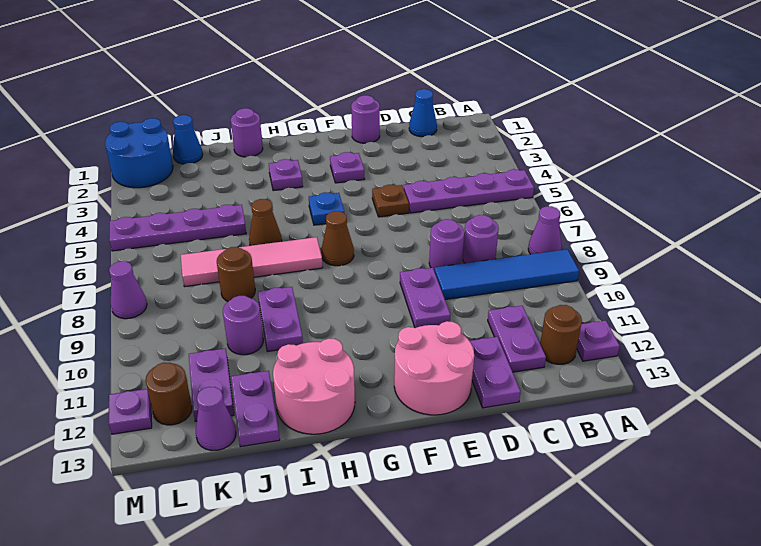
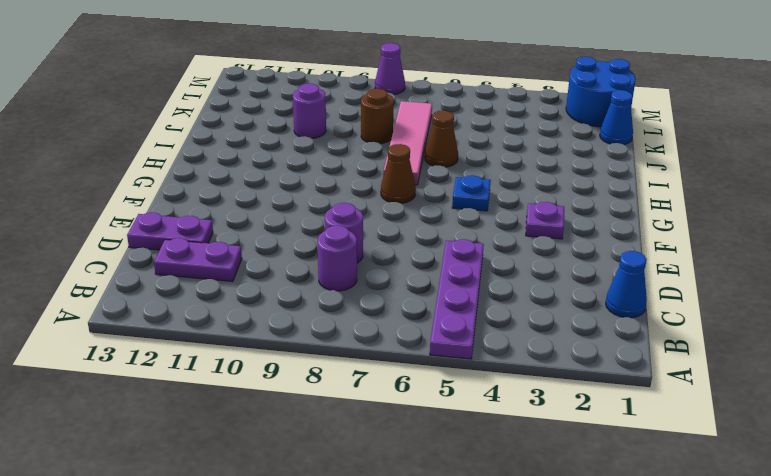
none -> purple 1x1 cone [528,206,562,254]
none -> blue 1x4 tile [434,249,579,300]
none -> purple 1x1 plate [577,321,620,361]
none -> brown 1x1 round brick [540,305,582,364]

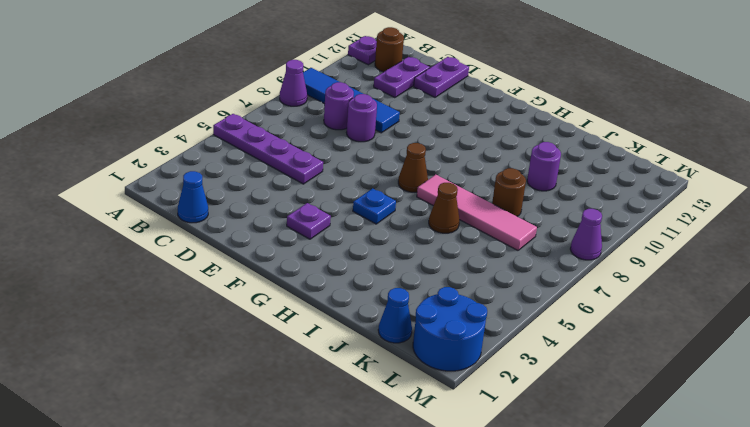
none -> purple 1x1 round brick [351,95,380,143]
none -> brown 1x1 plate [372,185,409,217]
none -> purple 1x2 plate [400,268,450,328]
none -> pink 2x2 round brick [394,321,474,415]

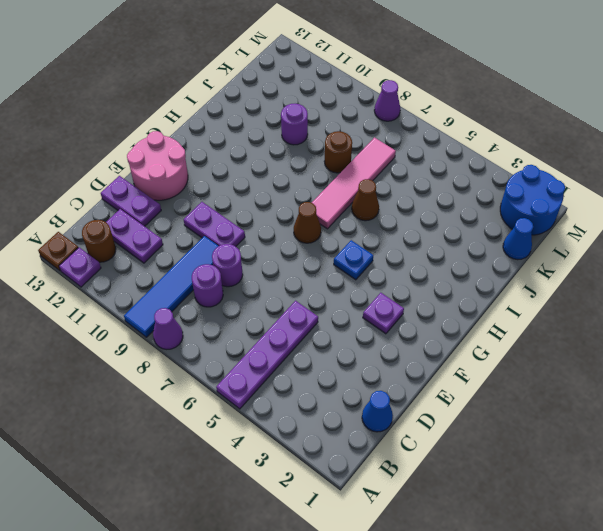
brown 1x1 plate [38,232,78,271] -> brown 1x1 plate moved to [372,185,409,217]
none -> purple 1x1 round brick [351,95,380,143]
none -> purple 1x1 plate [269,159,303,191]
none -> pink 2x2 round brick [273,339,355,434]
none -> purple 1x1 round brick [231,108,263,157]

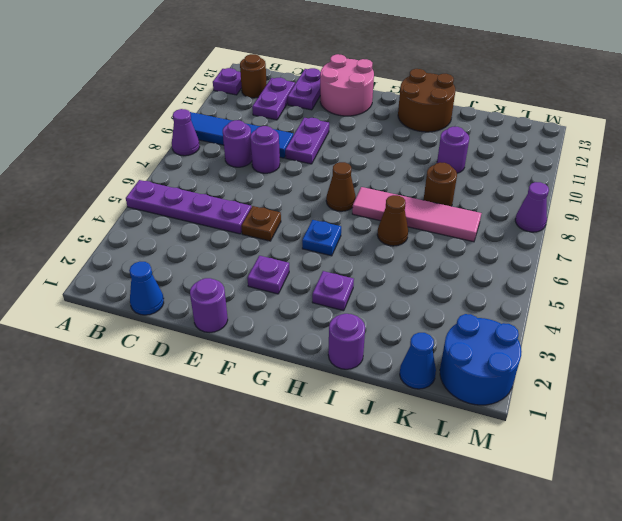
brown 2x2 round brick [398,69,455,132] -> pink 2x2 round brick [273,339,355,434]
none -> purple 1x2 plate [258,287,303,352]
none -> purple 1x4 plate [109,205,246,251]
none -> purple 1x2 plate [231,371,280,447]
none -> purple 1x2 plate [189,348,234,421]

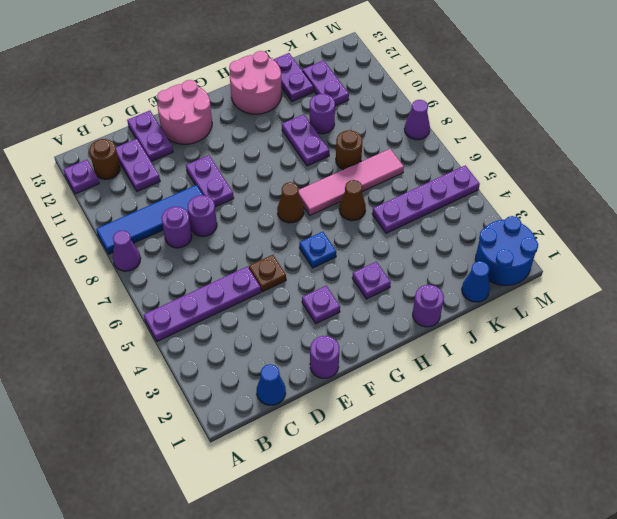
none -> purple 1x1 cone [196,387,236,450]
none -> brown 1x1 round brick [145,363,192,425]
none -> purple 1x1 plate [109,389,152,434]

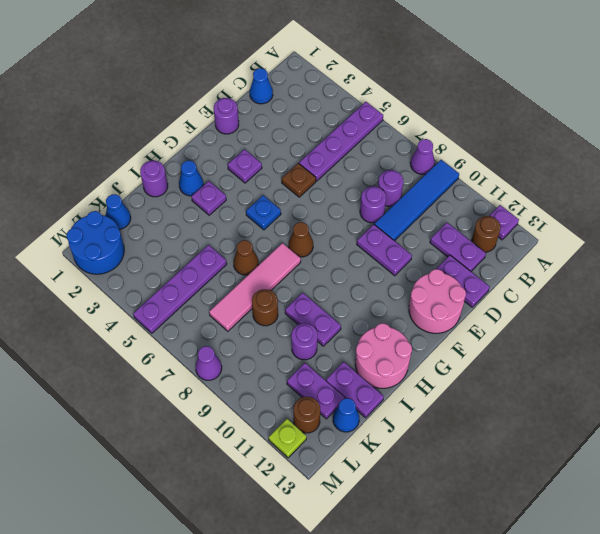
blue 1x1 cone [179,161,203,196] -> none
blue 1x1 cone [333,398,359,432] -> purple 1x1 cone [196,387,236,450]
lime 1x1 plate [269,419,307,458] -> purple 1x1 plate [109,389,152,434]

